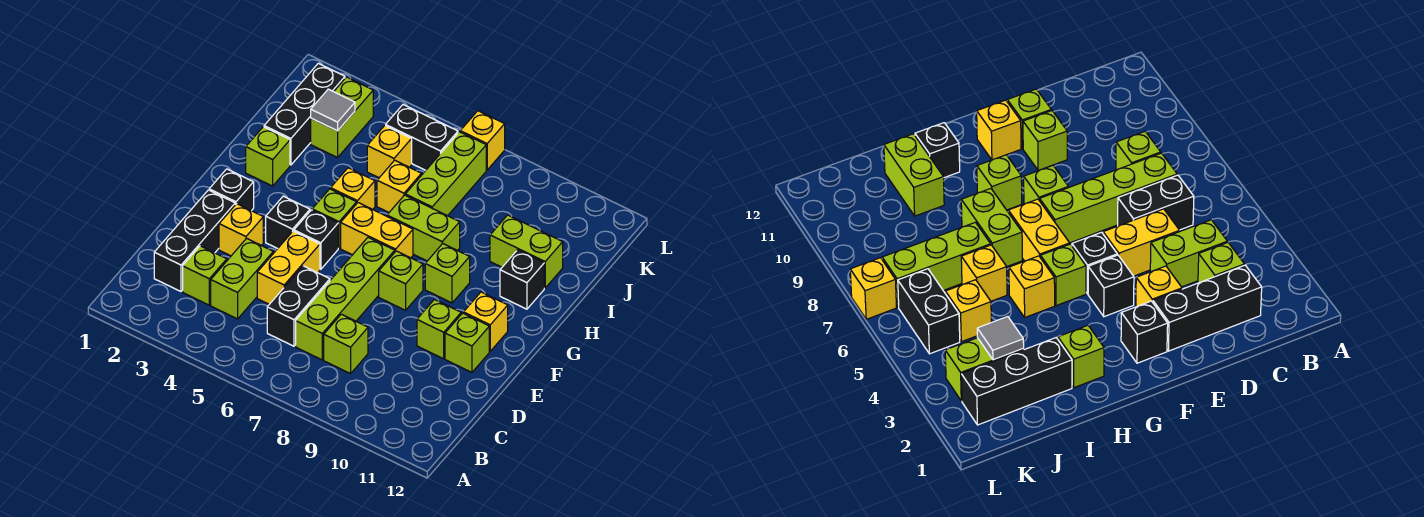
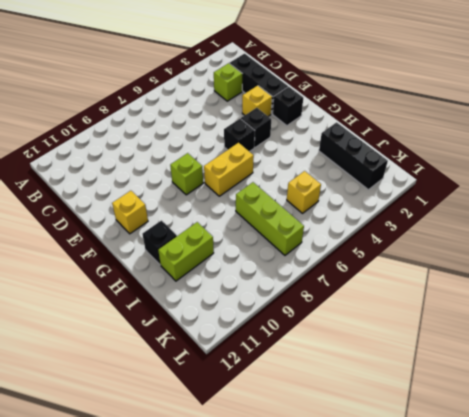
none -> lime 1x2 brick [211,238,273,319]
none -> black 1x2 brick [267,266,330,346]
none -> lime 1x4 brick [296,237,395,360]
none -> lime 1x1 brick [324,314,368,374]

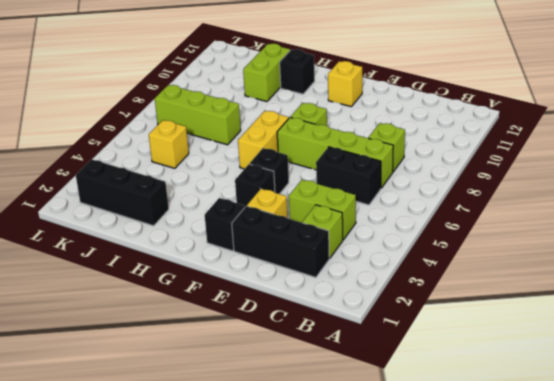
none -> yellow 1x2 brick [257,231,320,304]
none -> lime 1x1 brick [417,299,461,359]
none -> lime 1x1 brick [445,313,489,372]
none -> lime 1x1 brick [312,189,357,248]

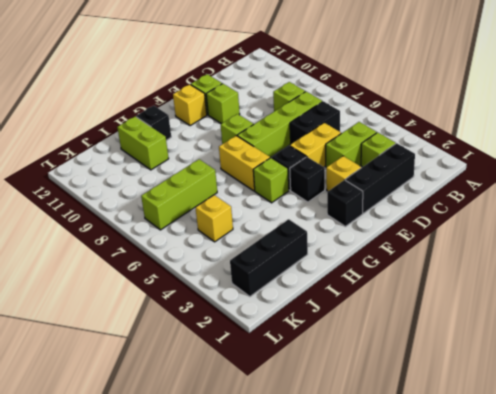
none -> lime 1x1 brick [425,244,470,303]
none -> lime 1x1 brick [246,127,290,186]
none -> yellow 1x1 brick [331,168,375,209]
none -> lime 1x2 brick [387,195,460,261]

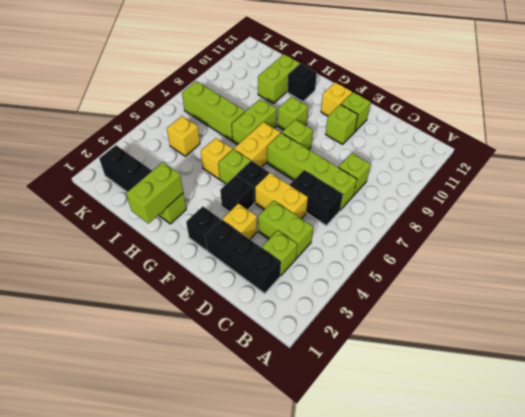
lime 1x2 brick [126,162,183,224] -> lime 1x2 brick turned to [311,77,373,158]
none -> yellow 1x1 brick [377,160,421,212]
none -> black 1x2 brick [386,105,458,170]
none -> yellow 1x1 brick [460,111,505,170]
none -> grey 1x1 tile [311,89,355,131]

